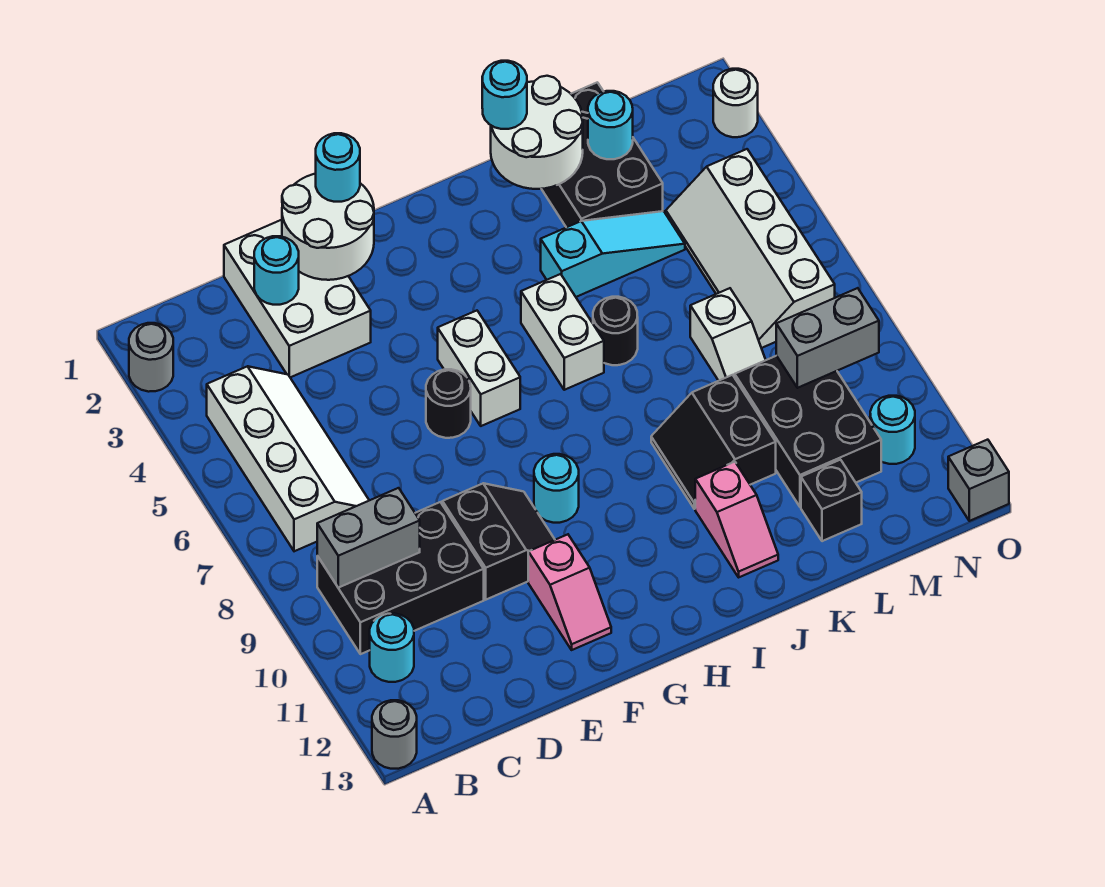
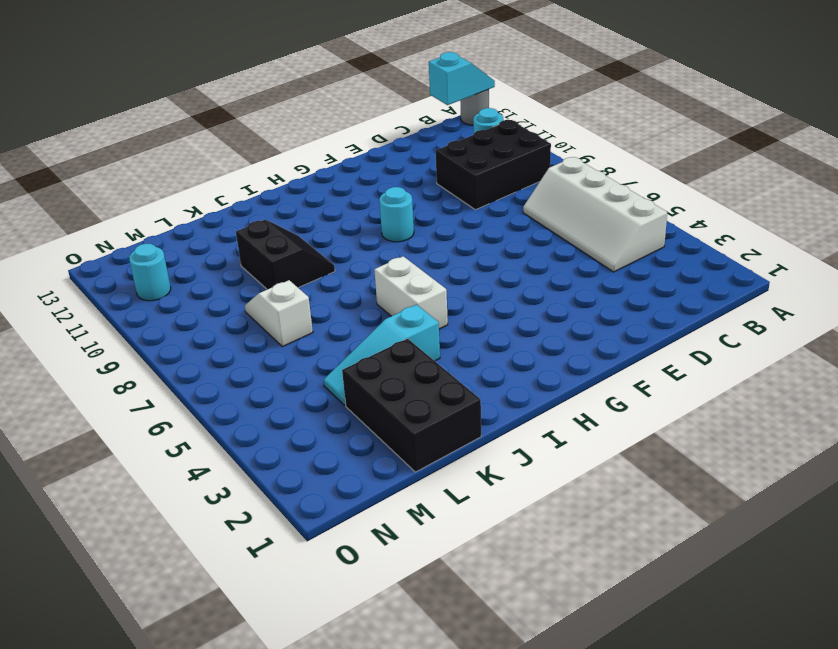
cyan 1x2 slope [429,52,495,105] -> none
none -> grey 1x1 round brick [129,323,173,392]
none -> white 2x3 brick [224,220,371,377]
none -> black 2x2 slope [442,483,555,600]
none -> black 1x1 round brick [426,369,471,438]

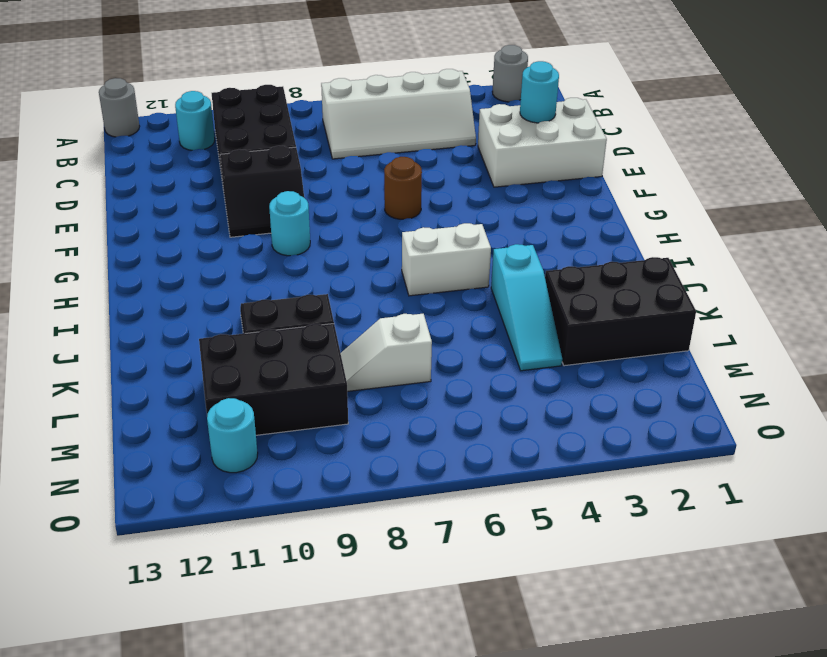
brown 1x1 round brick [384,157,422,219] -> black 1x1 round brick [426,369,471,438]
none -> pink 1x2 slope [528,534,611,650]
none -> white 1x2 brick [438,311,520,426]
none -> black 1x1 round brick [593,297,638,365]
none -> pink 1x2 slope [695,462,778,577]

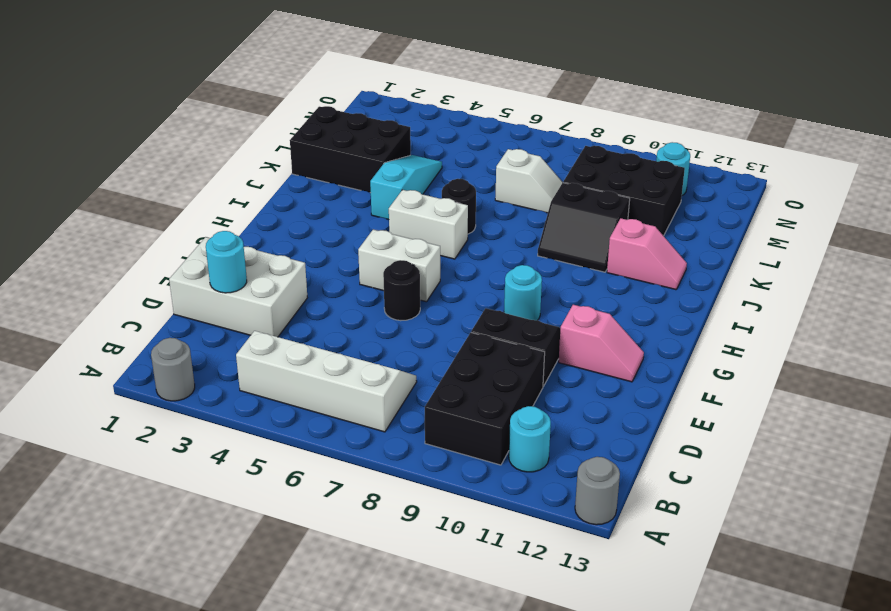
none -> black 1x1 brick [801,460,862,541]
none -> white 2x4 slope [666,149,835,348]
none -> white 1x1 round brick [713,69,758,137]
none -> grey 1x1 brick [948,440,1009,521]

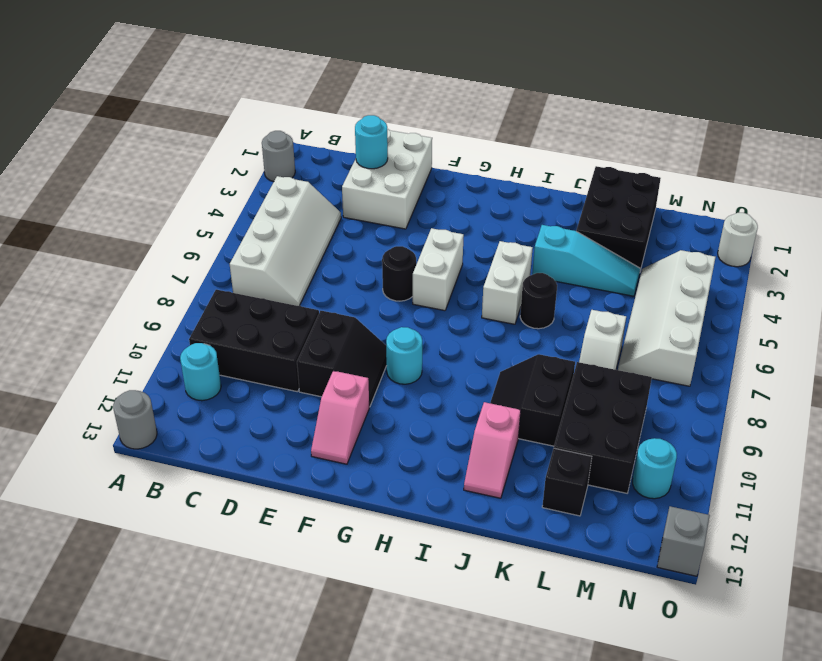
none -> grey 1x2 brick [317,488,420,588]
none -> white 2x2 round brick [282,174,374,280]
none -> white 2x2 round brick [491,76,583,189]
none -> cyan 1x1 round brick [588,91,633,159]

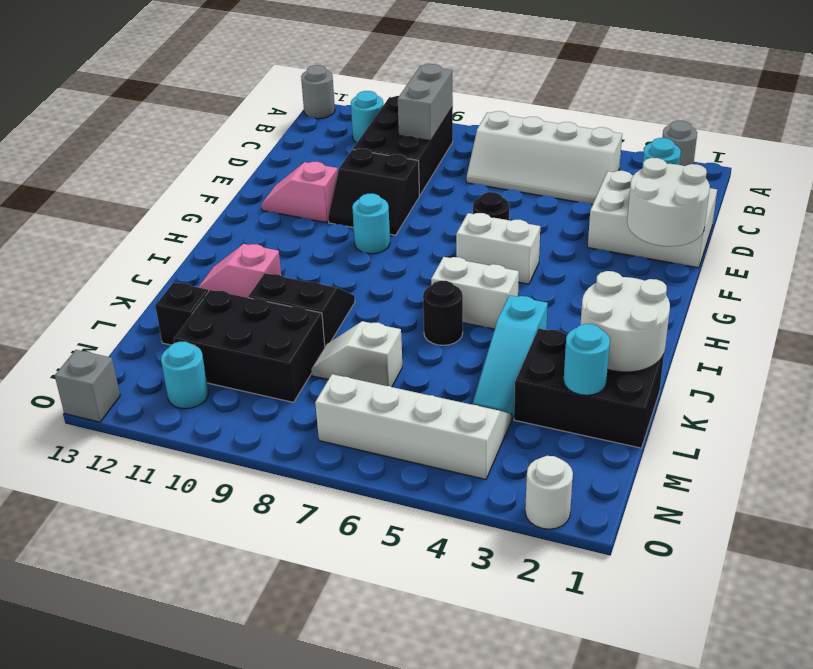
none -> grey 1x2 brick [776,288,879,388]
none -> cyan 1x1 round brick [316,133,360,202]
none -> cyan 1x1 round brick [482,61,527,129]

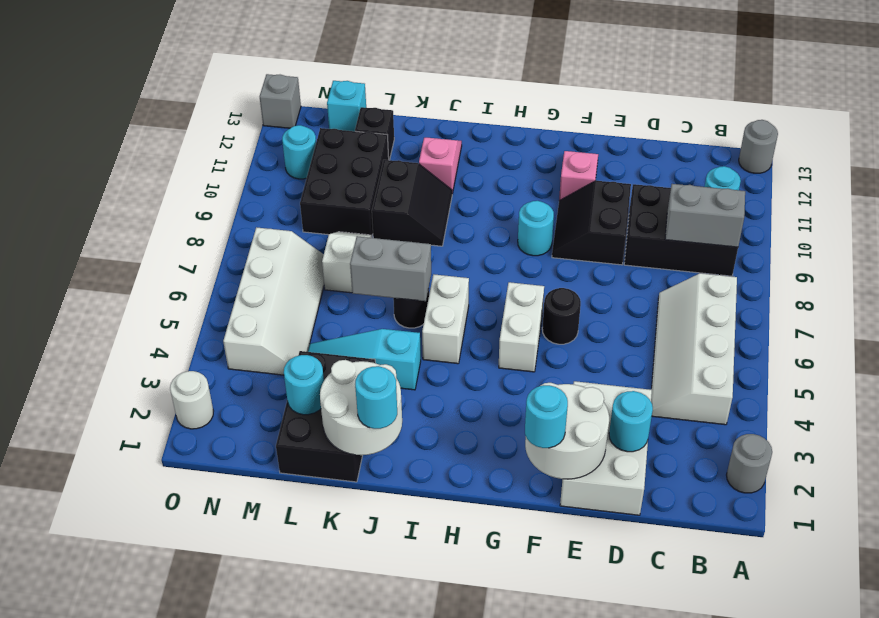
grey 1x2 brick [350,236,431,301] -> grey 1x2 brick moved to [776,288,879,388]
cyan 1x1 brick [327,81,366,131] -> none

